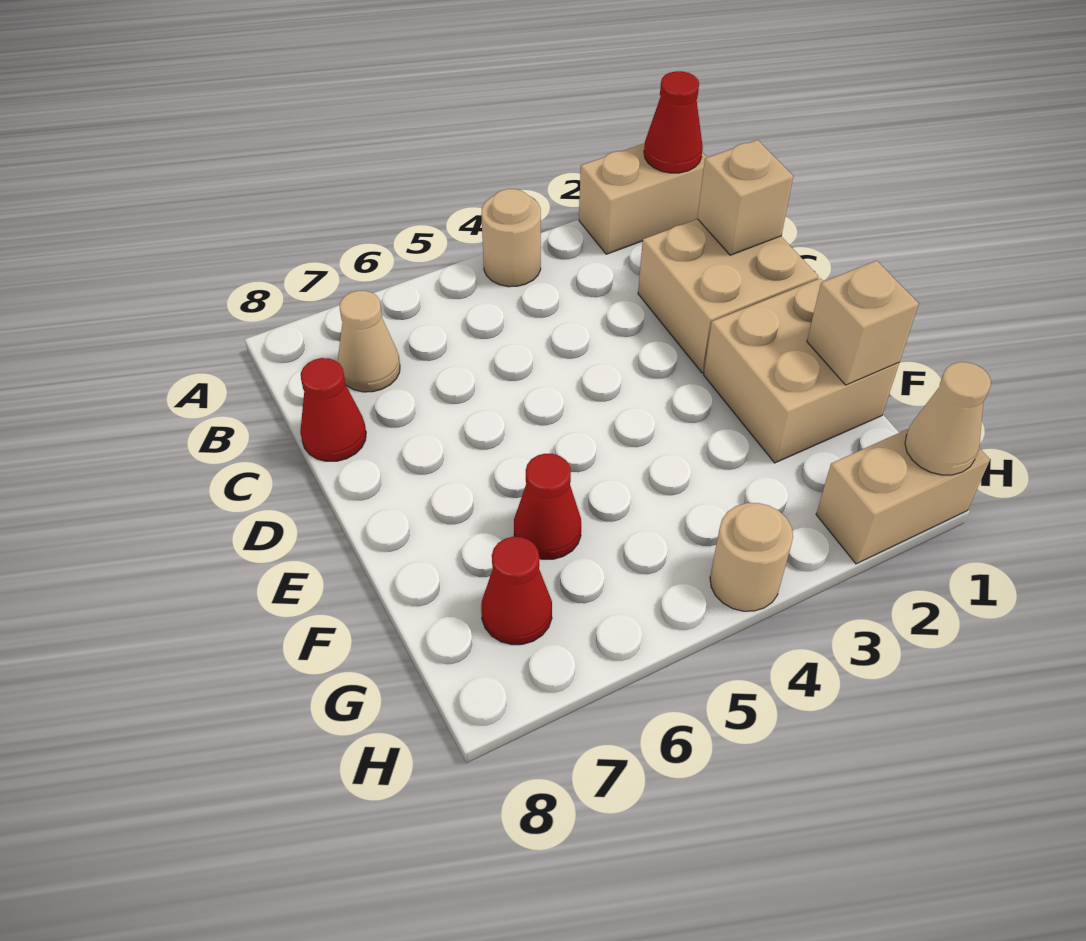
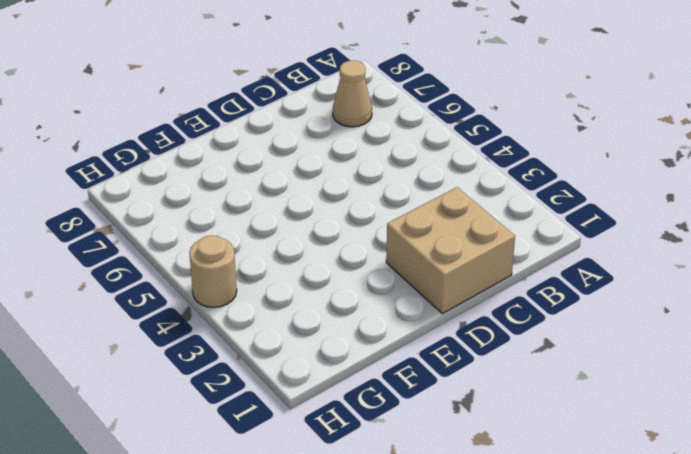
none -> tan 1x2 brick [579,143,707,254]
none -> tan 1x1 round brick [481,189,541,287]
none -> red 1x1 cone [300,358,366,461]

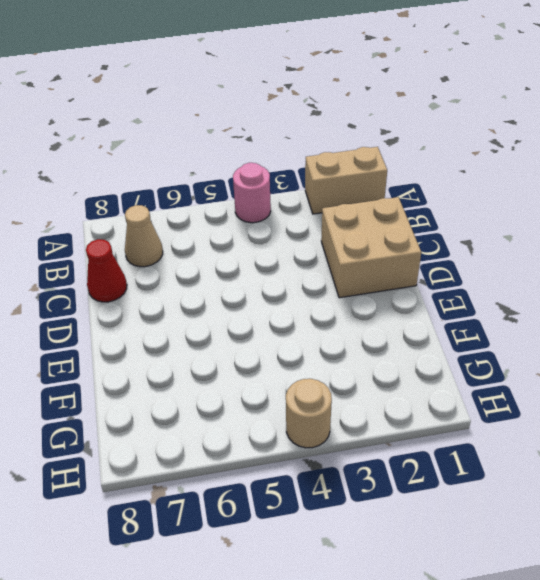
pink 1x1 round brick [233,163,271,223] -> tan 1x1 round brick [481,189,541,287]
none -> tan 2x2 brick [704,278,899,463]
none -> red 1x1 cone [514,454,581,559]
none -> red 1x1 cone [481,537,552,645]

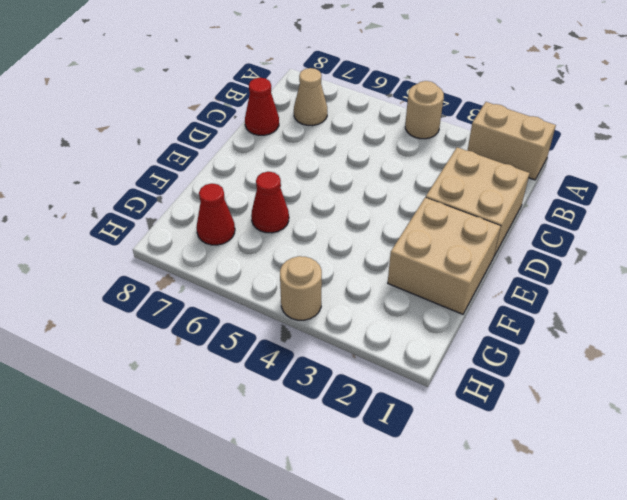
none -> tan 1x2 brick [816,429,990,564]
none -> red 1x1 cone [644,71,703,173]
none -> tan 1x1 brick [697,140,793,255]

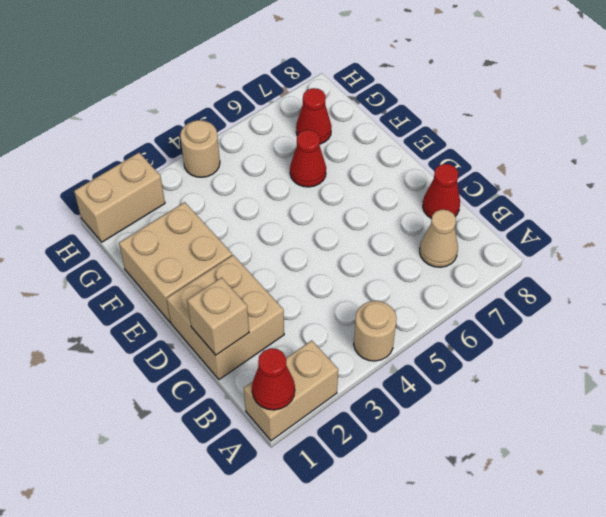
none -> tan 1x1 brick [807,261,919,385]
none -> tan 1x1 cone [905,362,991,475]

